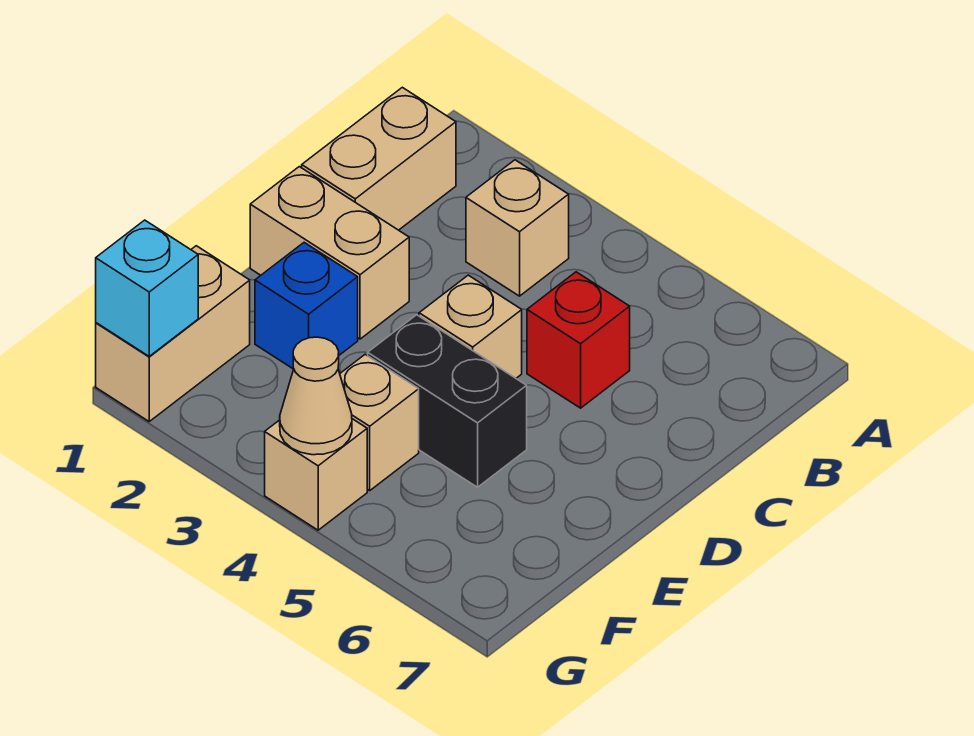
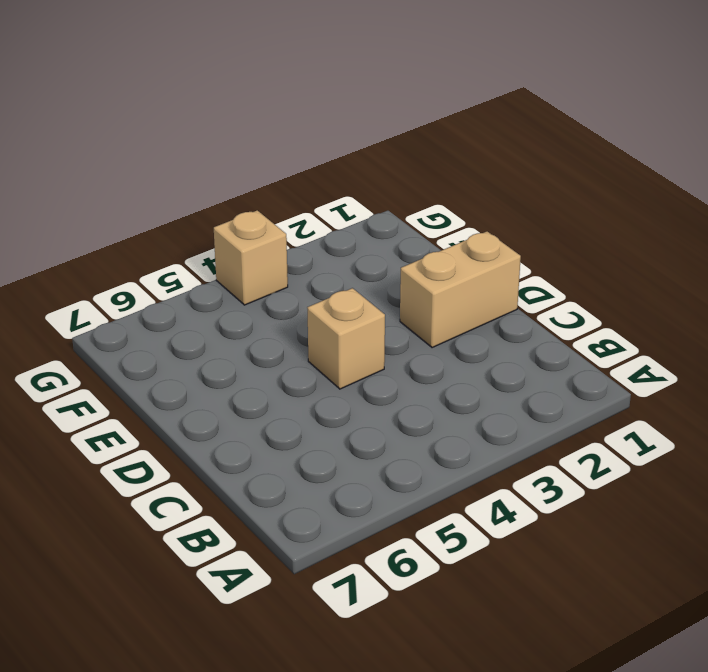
none -> tan 1x2 brick [302,87,456,230]
none -> tan 1x1 brick [466,160,569,296]
none -> red 1x1 brick [527,272,630,408]

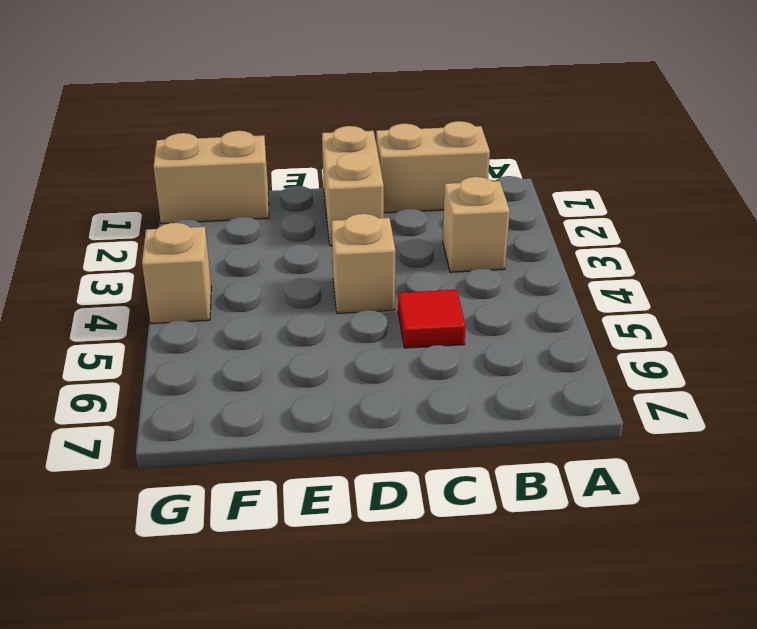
red 1x1 tile [398,290,466,348] -> red 1x1 brick [527,272,630,408]
none -> blue 1x1 brick [255,243,358,369]
none -> black 1x2 brick [368,315,527,487]
none -> tan 1x1 brick [340,354,419,491]

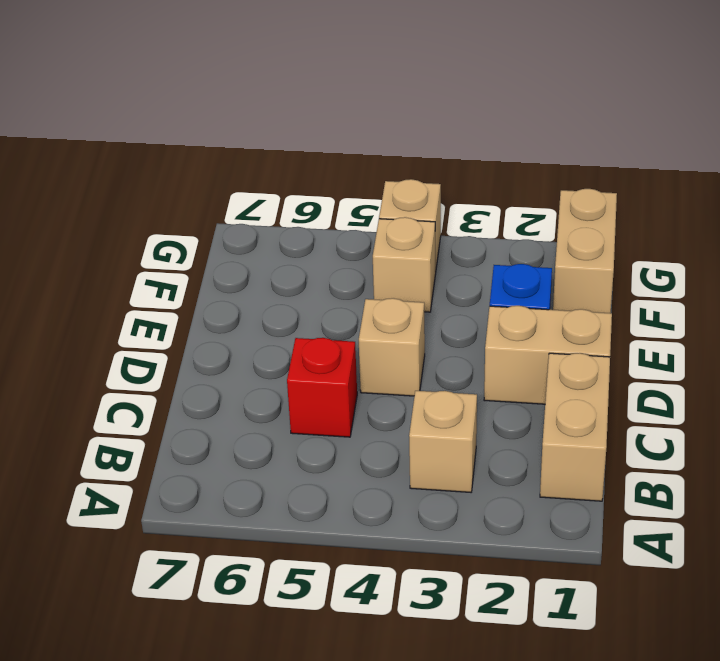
none -> black 1x2 brick [368,315,527,487]
none -> cyan 1x1 brick [96,220,198,356]
none -> tan 1x1 cone [280,337,352,455]

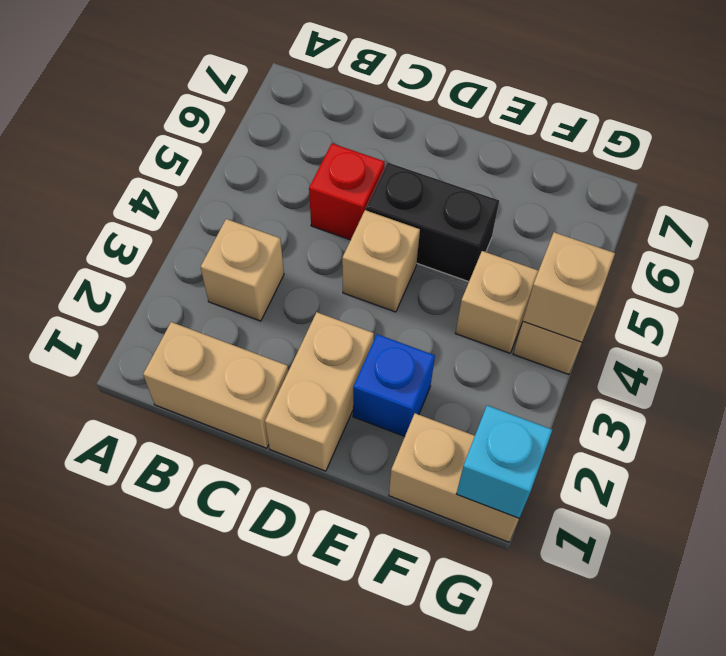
black 1x2 brick [366,163,499,282] -> black 1x2 brick turned to [368,315,527,487]
tan 1x1 brick [523,232,615,342] -> tan 1x1 cone [280,337,352,455]

